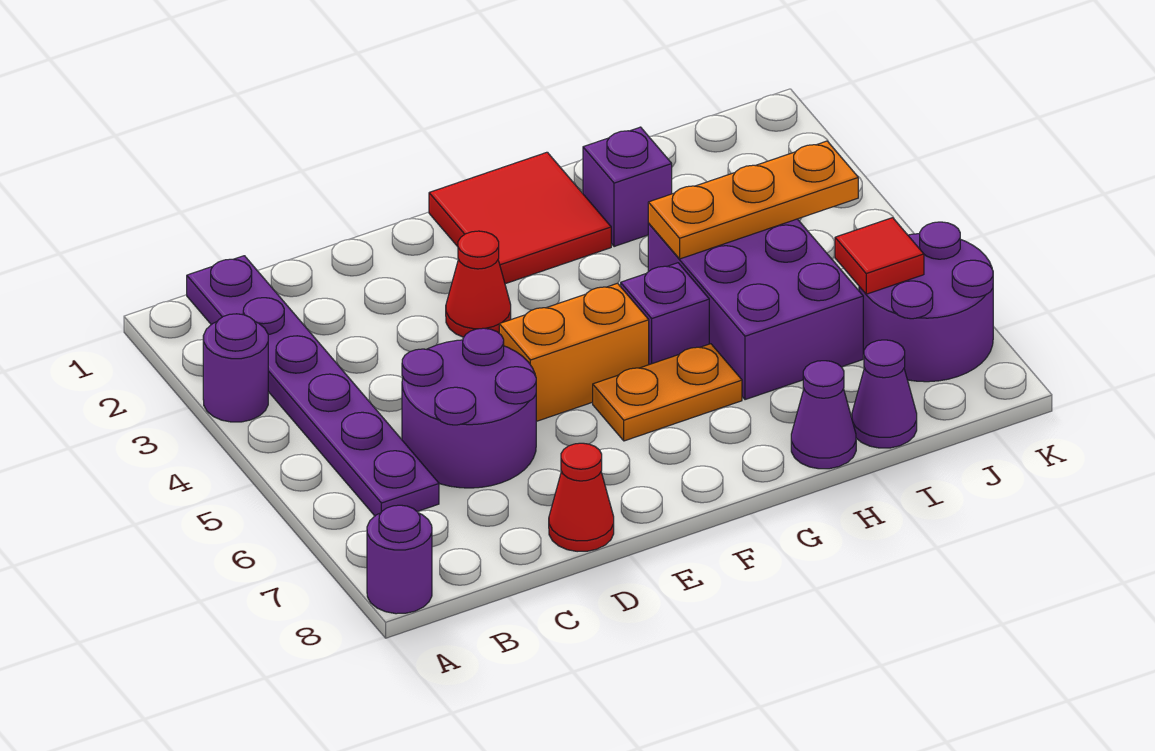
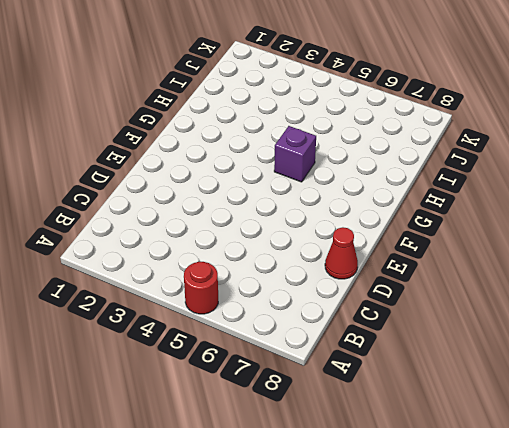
red 1x1 round brick [184,262,218,314] -> none
none -> purple 1x1 round brick [203,314,268,422]
none -> purple 1x1 round brick [367,505,432,614]
none -> purple 1x6 plate [187,256,439,516]

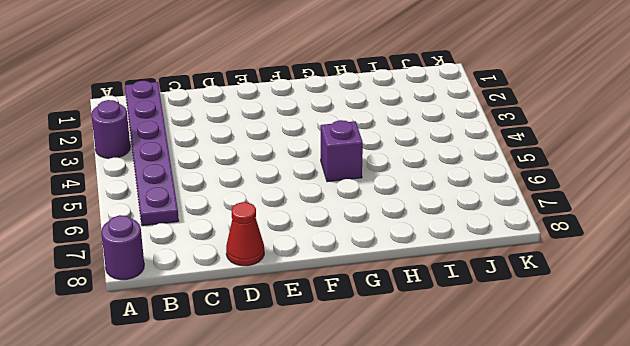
none -> purple 2x2 round brick [402,328,536,488]
none -> red 1x1 cone [446,231,511,337]
none -> orange 1x2 brick [499,283,649,421]

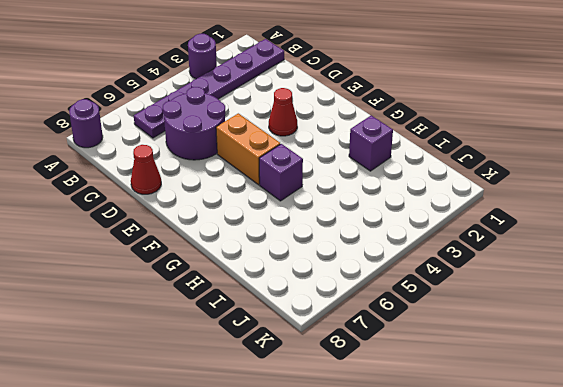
none -> red 2x2 tile [429,152,611,284]
none -> orange 1x2 plate [593,344,742,441]
none -> purple 2x3 brick [648,219,863,400]

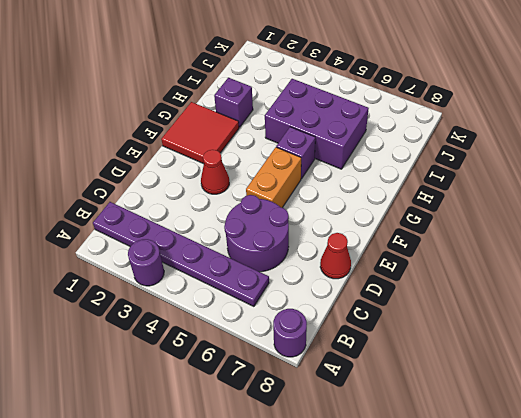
none -> orange 1x2 plate [593,344,742,441]
none -> purple 1x1 cone [791,361,856,469]
none -> purple 1x1 cone [852,340,917,448]

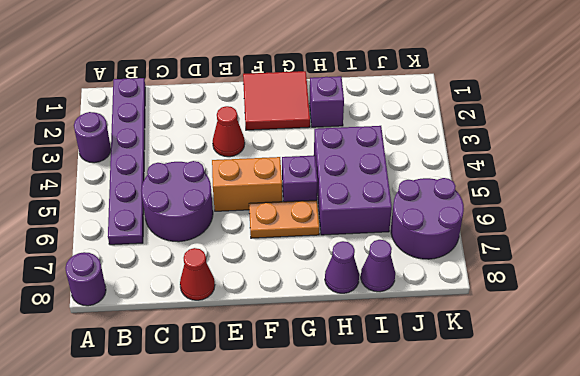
none -> orange 1x3 plate [648,141,858,259]
none -> red 1x1 tile [835,218,924,294]

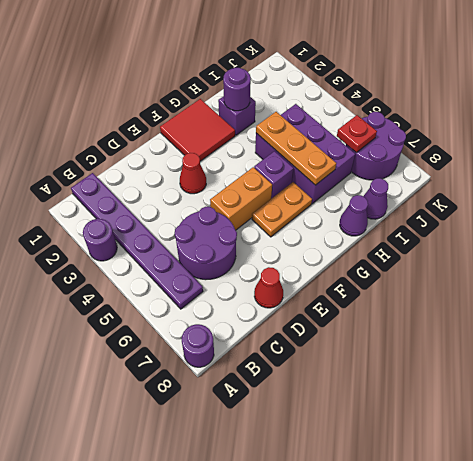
purple 1x1 round brick [223,68,251,111] -> none
orange 1x3 plate [256,112,336,185] -> orange 1x3 plate turned to [648,141,858,259]
red 1x1 plate [337,115,377,152] -> red 1x1 tile [835,218,924,294]

